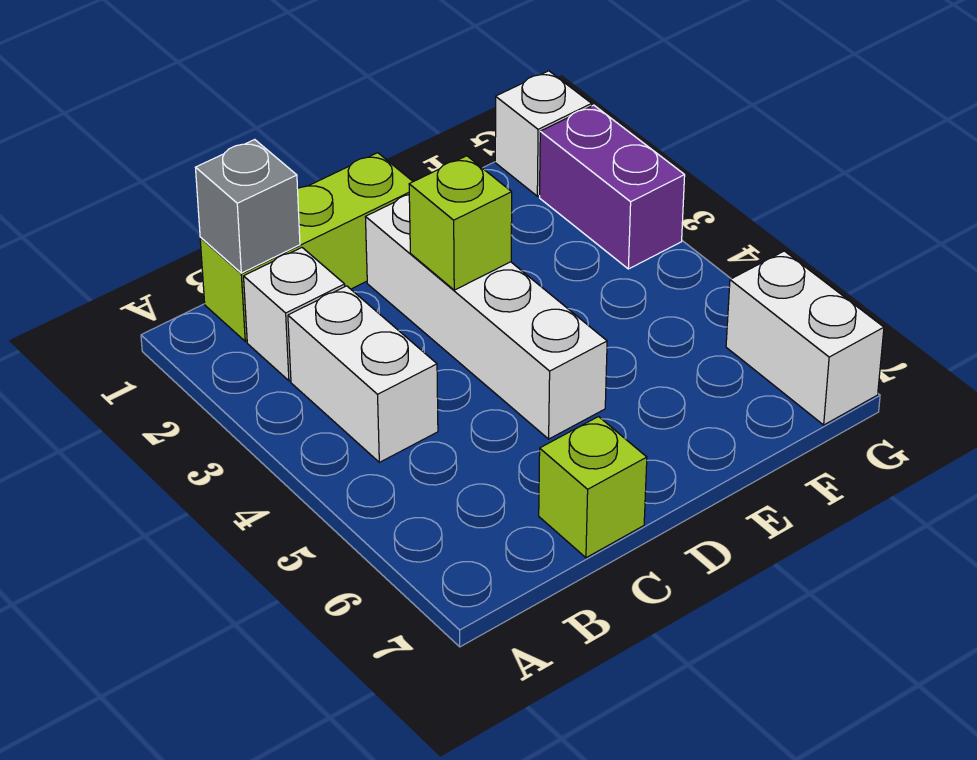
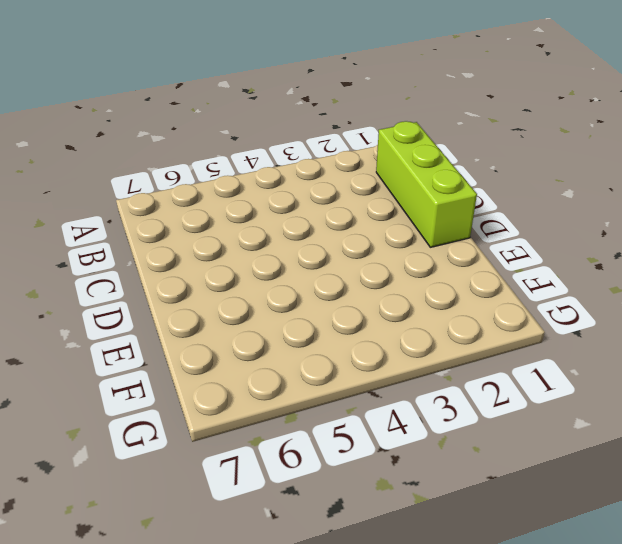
none -> white 1x1 brick [244,248,345,381]
none -> white 1x2 brick [288,286,438,462]

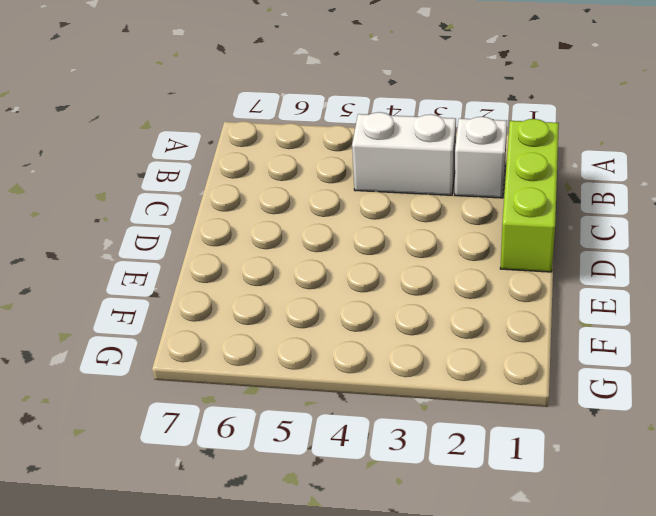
none -> lime 1x1 brick [539,417,647,558]
none -> white 1x4 brick [366,195,607,439]

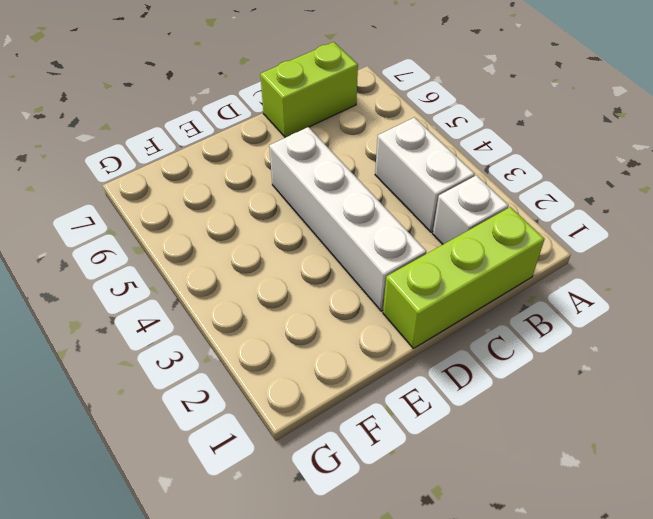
lime 1x2 brick [260,42,358,138] -> lime 1x1 brick [539,417,647,558]
none -> white 1x1 brick [495,71,592,196]
none -> purple 1x2 brick [540,105,685,269]

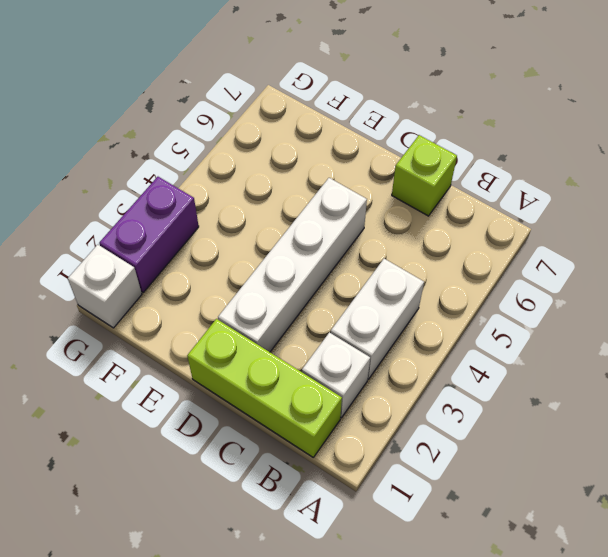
none -> white 1x2 brick [726,251,884,425]
none -> grey 1x1 brick [196,140,300,273]

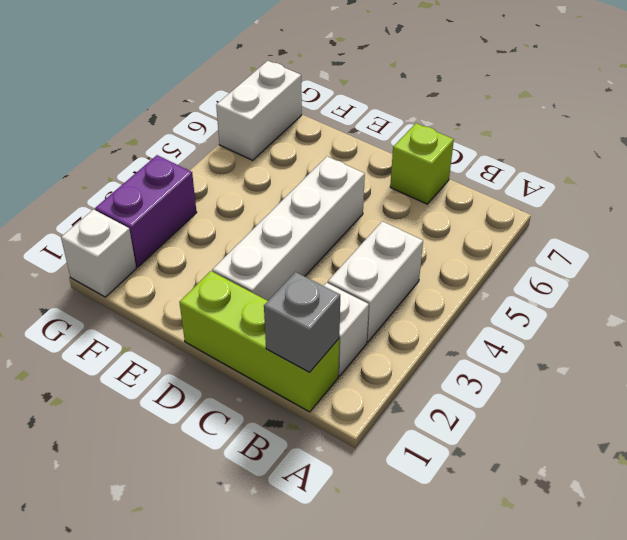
none -> lime 1x1 brick [409,156,512,290]

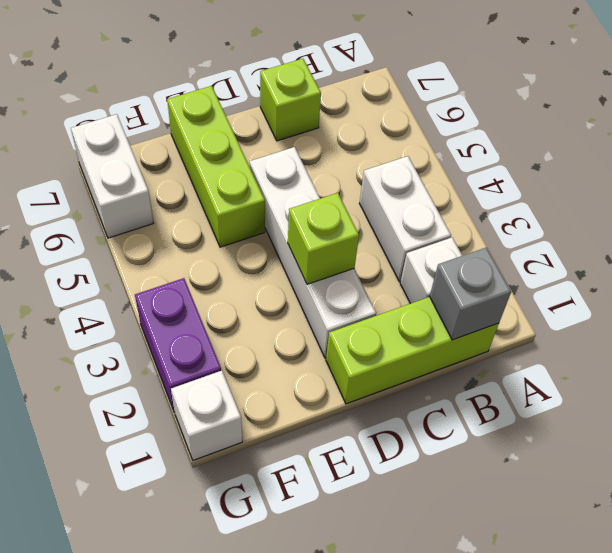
lime 1x3 brick [167,86,265,247] -> none

